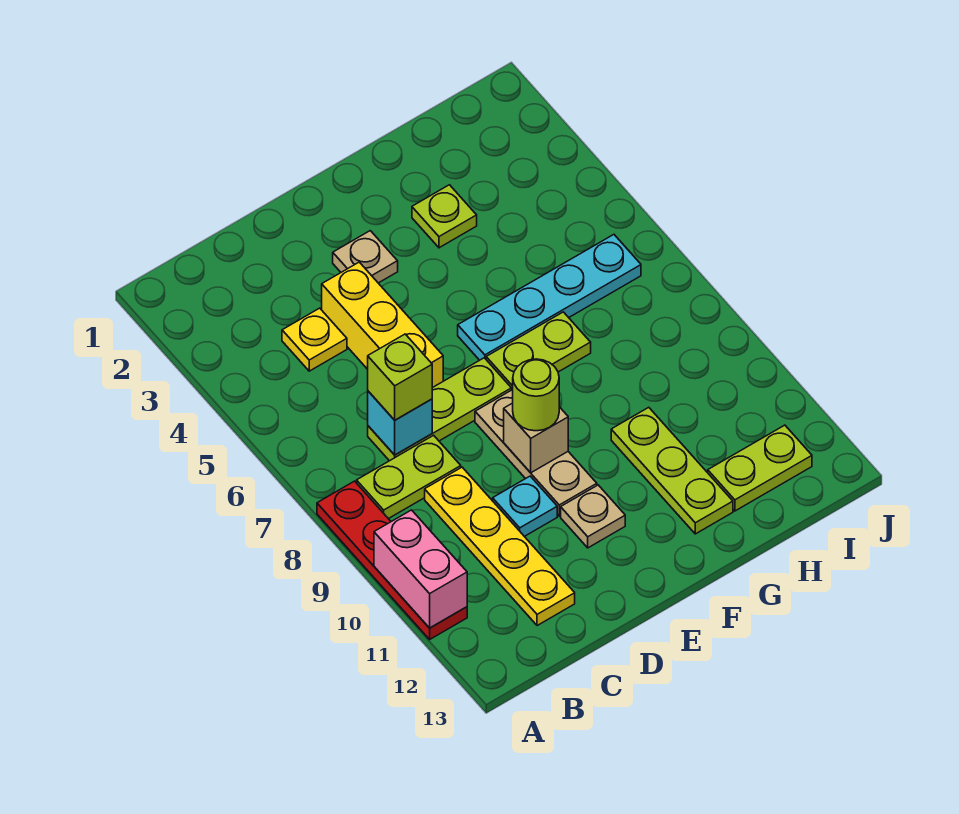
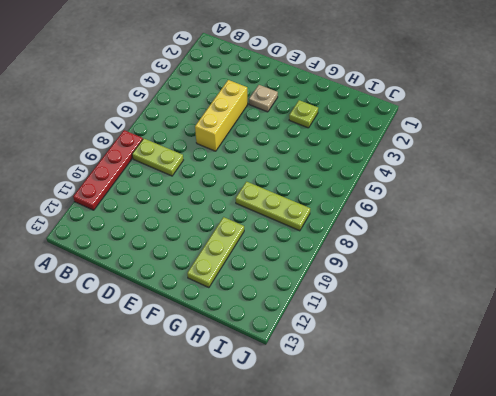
lime 1x3 plate [236,182,310,231] -> lime 1x3 plate moved to [368,358,511,461]
none -> yellow 1x1 plate [282,308,347,371]
none -> yellow 1x4 plate [425,467,575,626]
none -> cyan 1x1 plate [493,476,557,536]

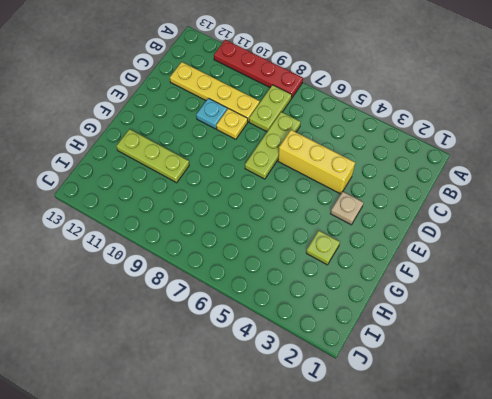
yellow 1x1 plate [216,108,248,139] -> yellow 1x1 plate moved to [282,308,347,371]
none -> tan 1x3 plate [475,390,597,516]
none -> tan 1x1 plate [561,485,625,548]
none -> cyan 1x4 plate [458,235,641,360]

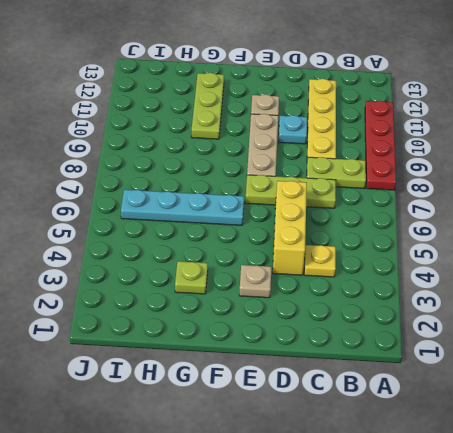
none -> lime 1x2 plate [486,312,591,390]
none -> lime 1x2 plate [708,425,812,511]
none -> pink 1x2 brick [374,510,467,628]

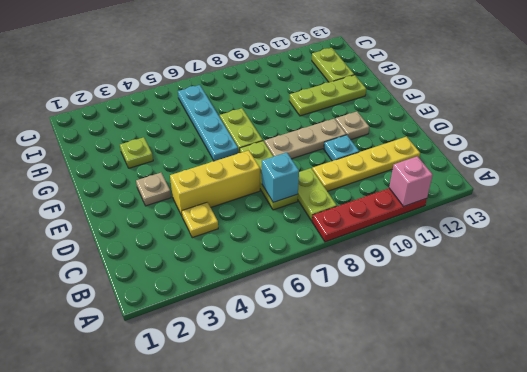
pink 1x1 brick [389,156,433,206] -> pink 1x2 brick [374,510,467,628]
none -> tan 1x1 brick [504,403,568,473]
none -> lime 1x1 brick [368,334,432,420]
none -> lime 1x1 round brick [513,359,559,431]

